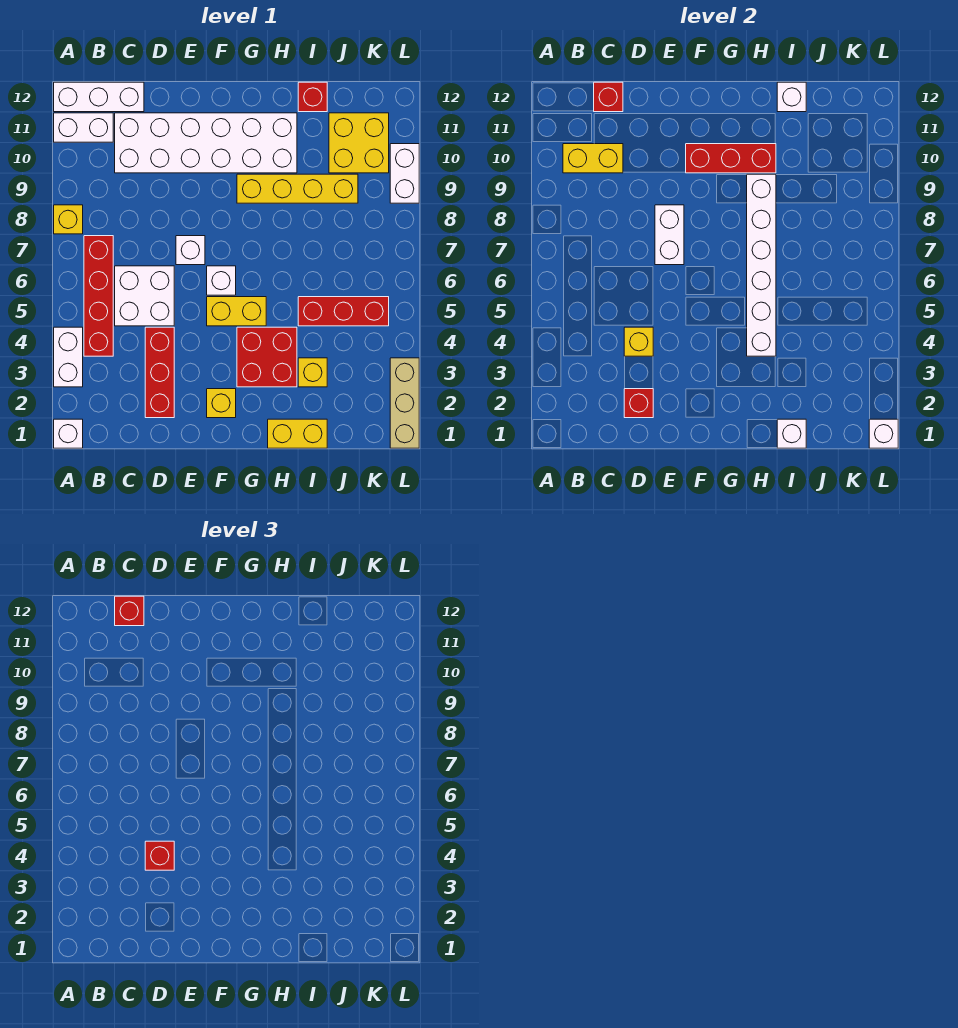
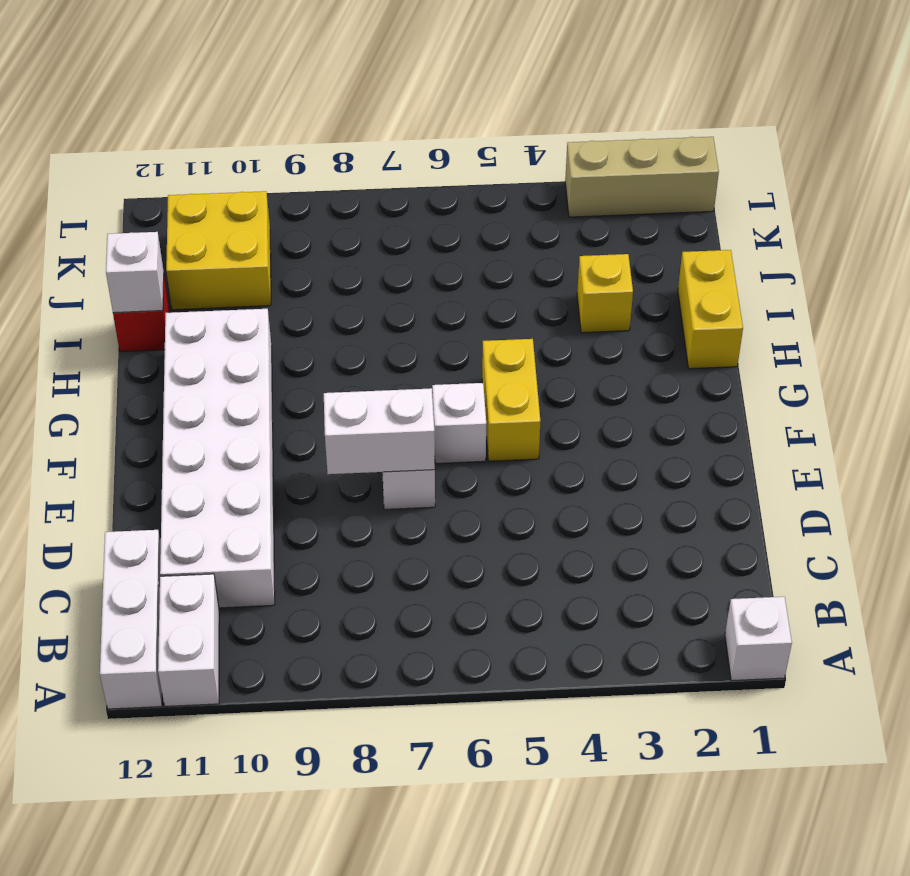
none -> white 1x2 brick [54,327,83,387]
none -> yellow 1x1 brick [54,205,83,234]
none -> red 1x4 brick [84,236,113,356]
none -> white 2x2 brick [115,266,174,326]

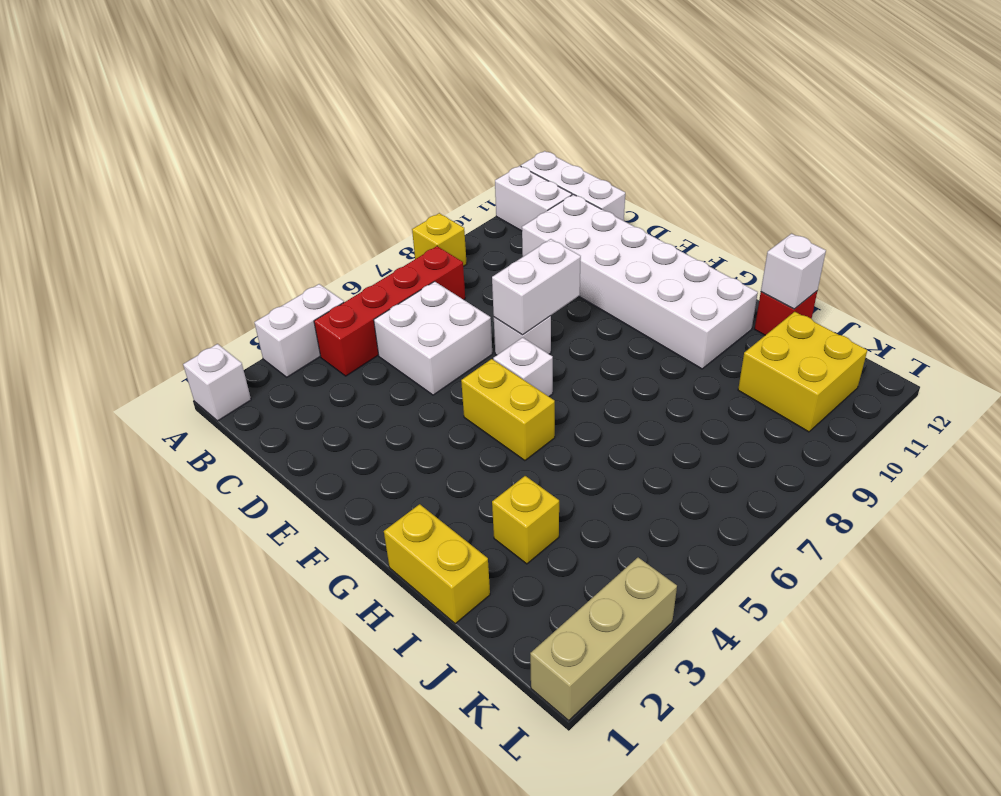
none -> red 1x3 brick [145,327,174,418]
none -> yellow 1x1 brick [207,389,236,418]
none -> red 2x2 brick [237,327,297,387]
none -> yellow 1x4 brick [237,174,358,203]

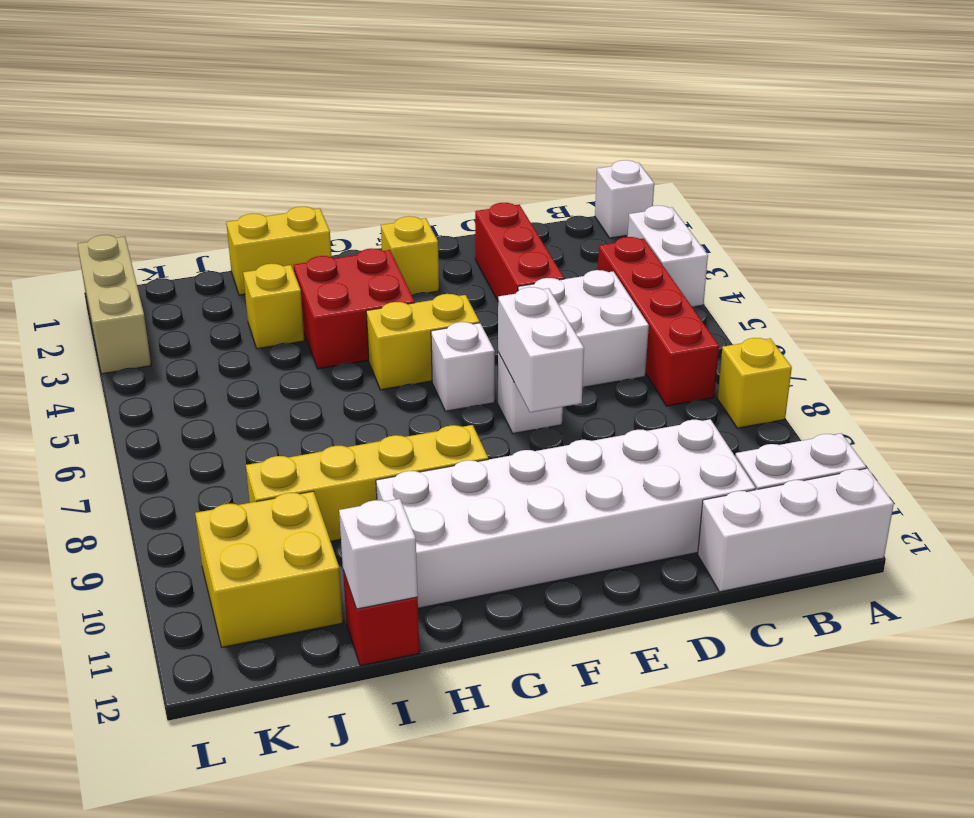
none -> red 1x3 brick [298,297,389,326]
none -> white 1x2 brick [390,144,419,203]
none -> yellow 1x2 brick [563,144,623,173]
none -> red 1x1 brick [594,82,623,112]

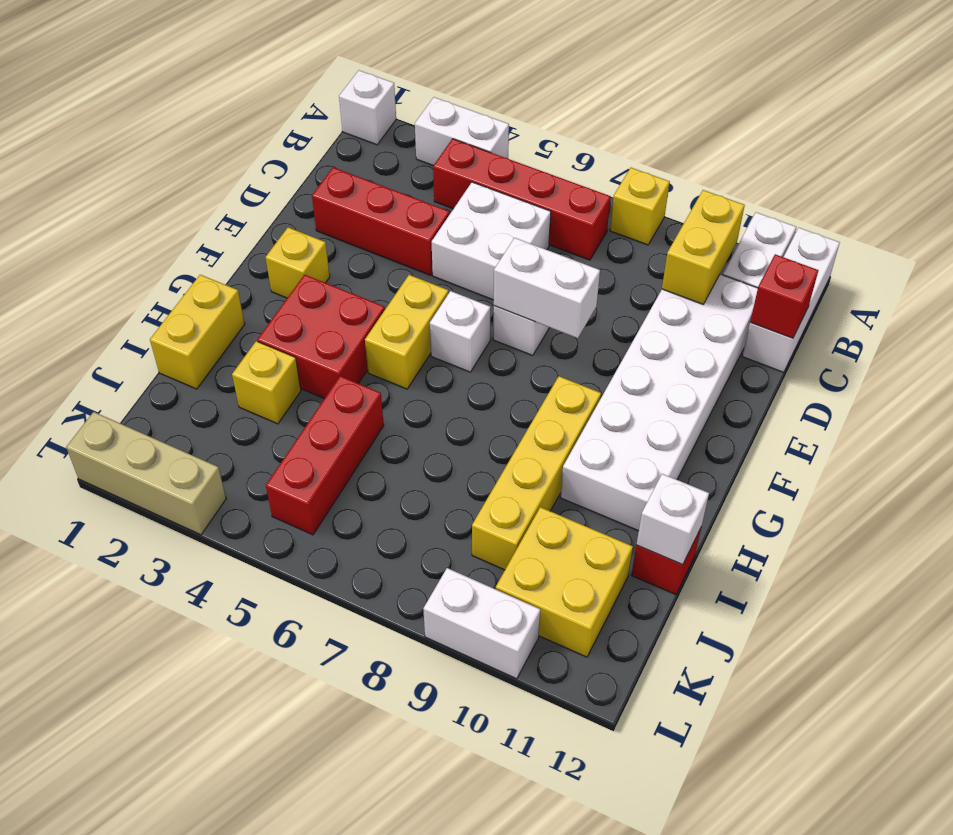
none -> red 1x1 brick [624,389,653,418]
none -> yellow 1x1 brick [624,327,653,356]
none -> red 1x3 brick [686,144,776,173]
none -> white 1x6 brick [747,174,776,356]

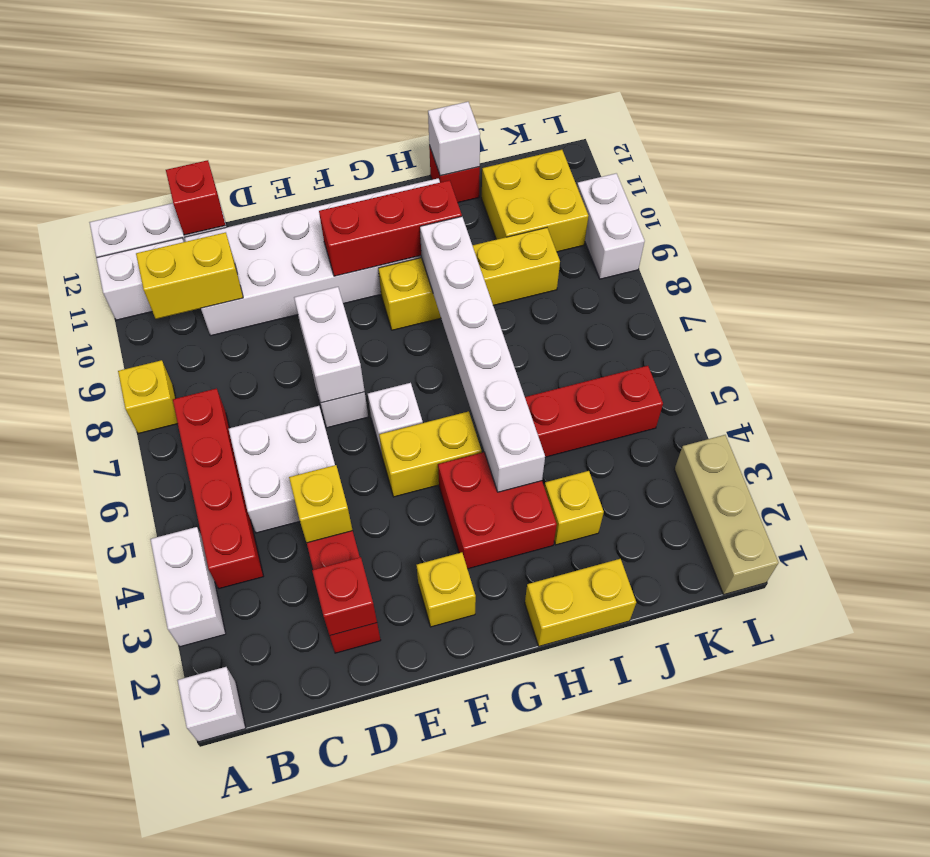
none -> white 1x1 brick [777,419,806,448]
none -> white 1x1 brick [869,419,898,448]
none -> red 1x1 brick [115,596,144,626]
none -> red 1x1 brick [145,841,174,870]

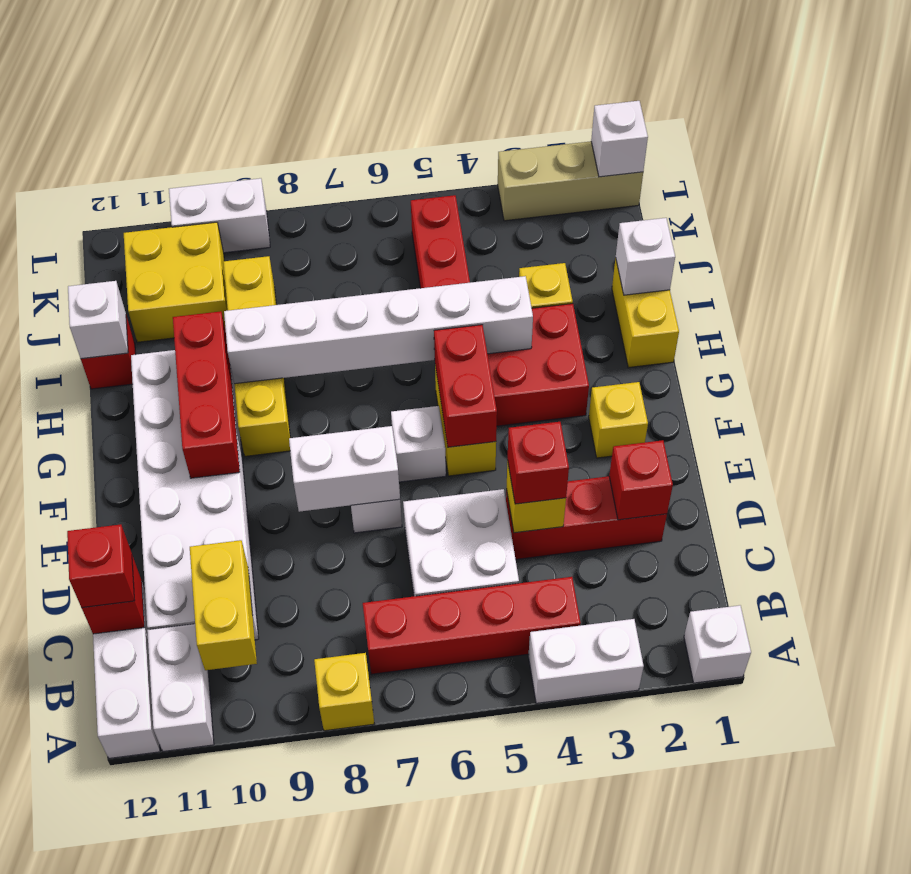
red 1x2 brick [434,325,497,447] -> none

